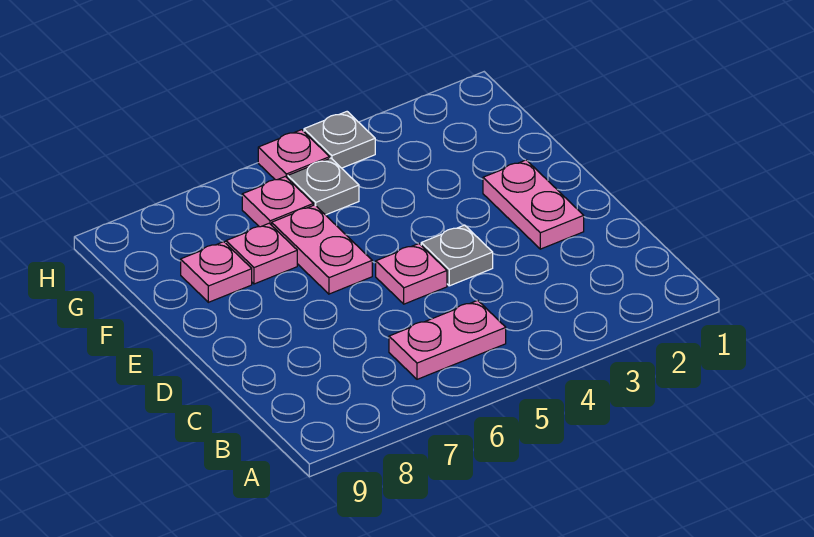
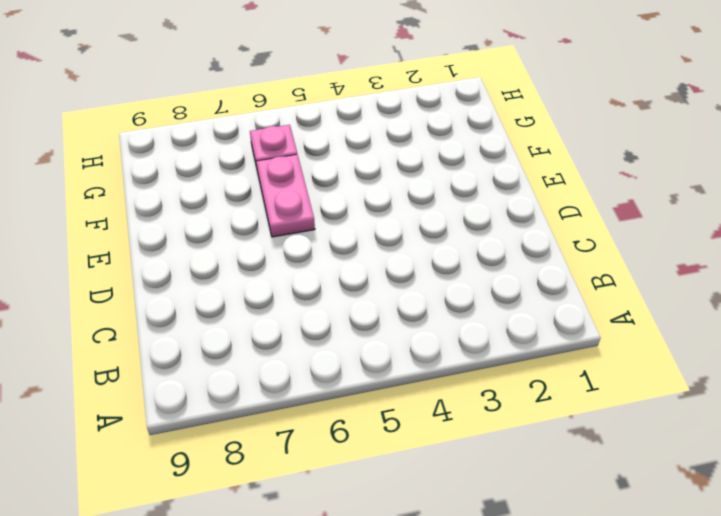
none -> pink 1x2 plate [389,300,506,379]
none -> pink 1x2 plate [483,160,584,249]

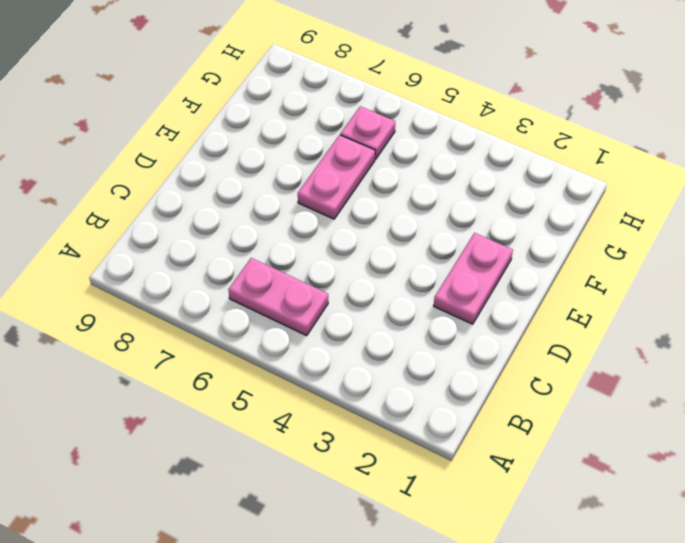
none -> grey 1x1 plate [421,225,493,286]
none -> pink 1x1 plate [376,244,447,304]

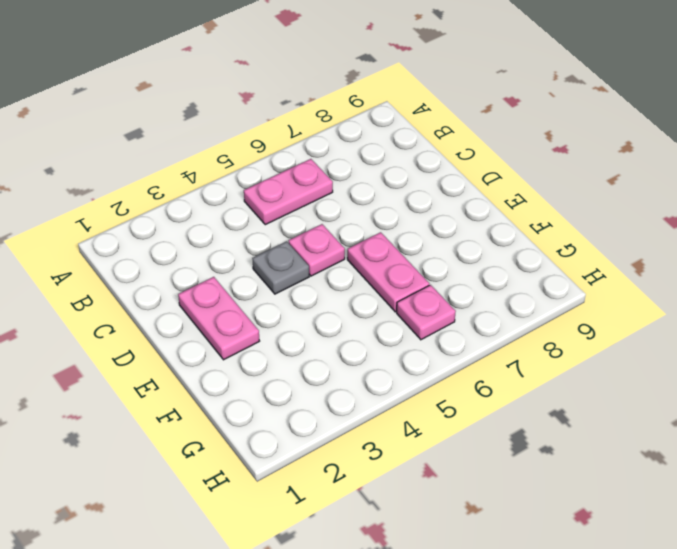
none -> pink 1x1 plate [226,223,297,284]
none -> pink 1x1 plate [181,242,252,302]

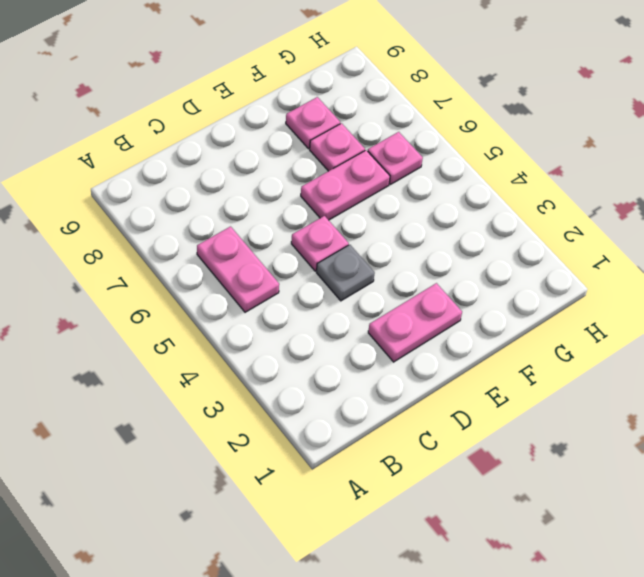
none -> grey 1x1 plate [288,158,359,215]
none -> grey 1x1 plate [304,112,375,168]

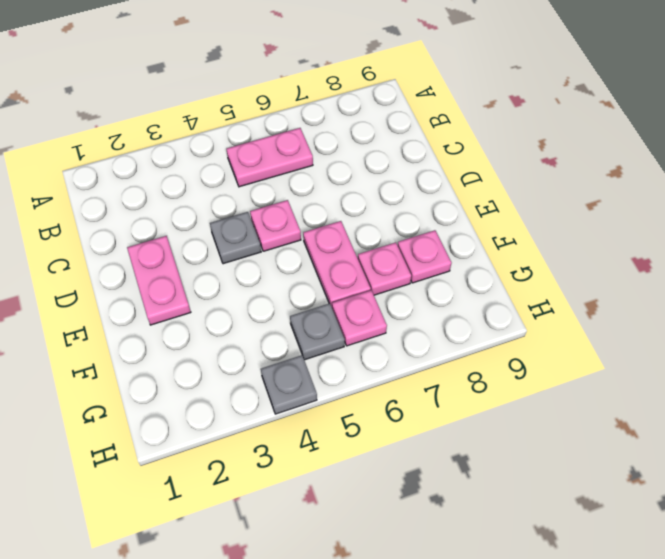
none -> pink 1x1 plate [258,130,330,180]

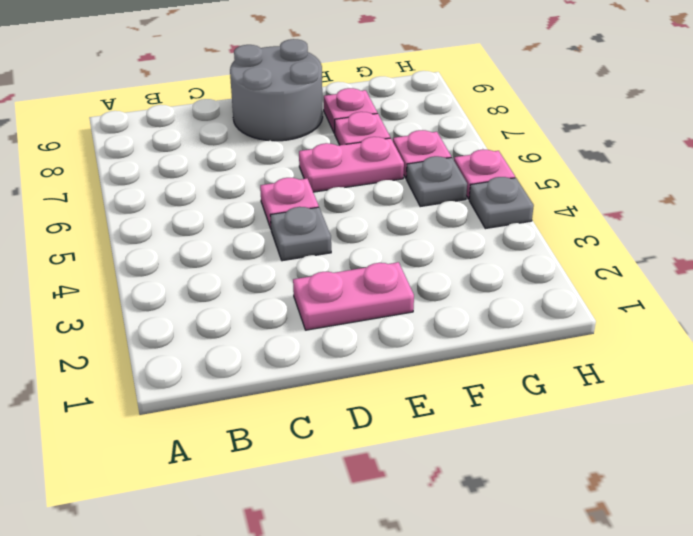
grey 2x2 round brick [230,39,323,141] -> none
none -> pink 1x2 plate [389,300,506,379]

